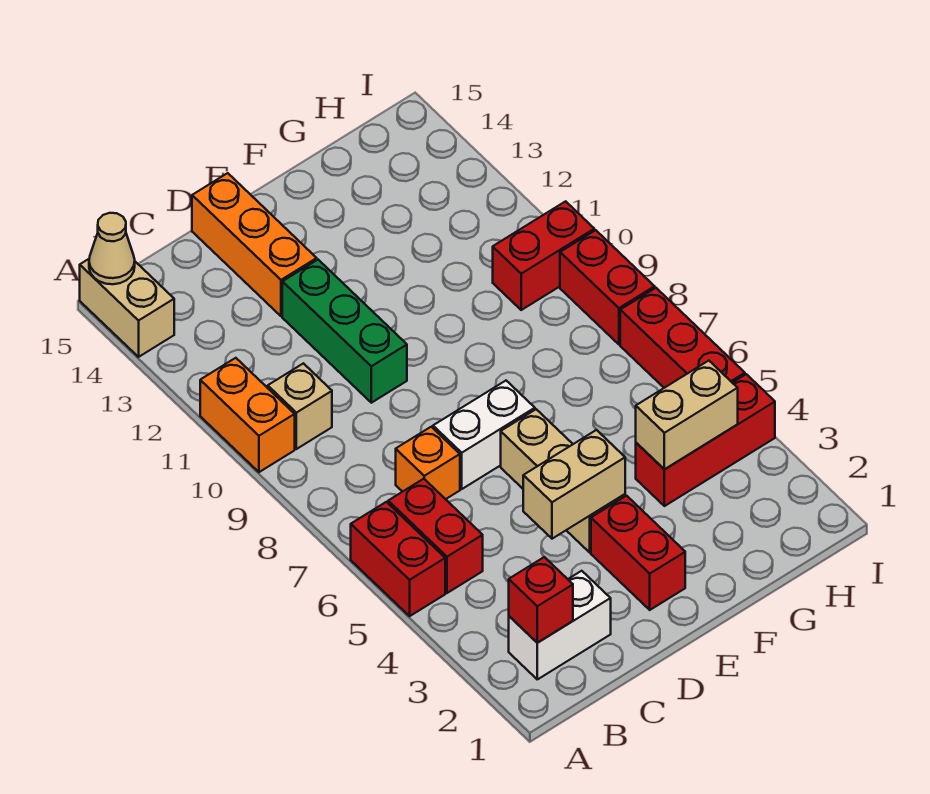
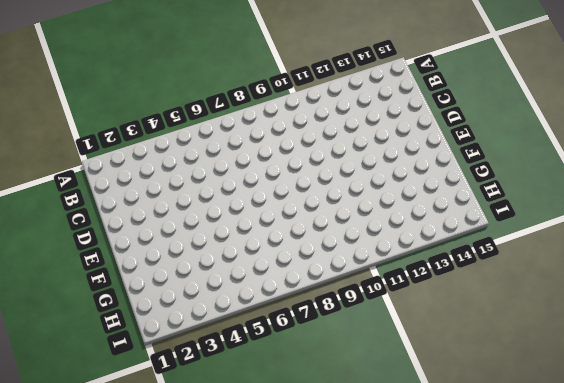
none -> red 1x2 brick [351,502,445,616]
none -> orange 1x2 brick [200,358,295,472]
none -> tan 1x2 brick [80,259,174,357]

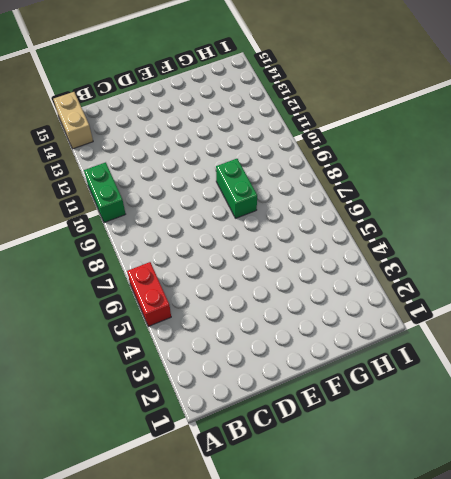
green 1x2 brick [84,162,126,223] -> orange 1x2 brick [200,358,295,472]
green 1x2 brick [216,159,257,218] -> none
none -> white 1x2 brick [509,571,611,679]
none -> red 1x2 brick [388,479,483,593]
none -> tan 1x1 brick [268,363,332,449]

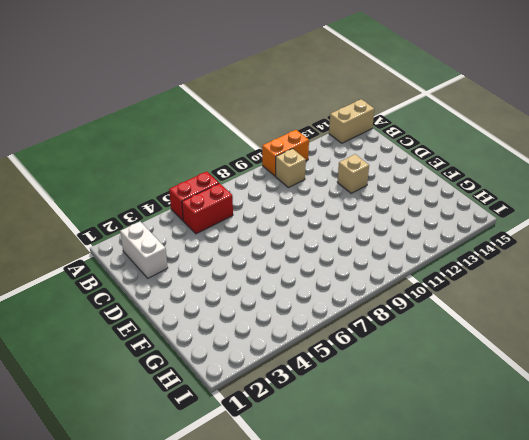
tan 1x1 brick [337,154,369,193] -> green 1x3 brick [282,260,407,403]
none -> orange 1x1 brick [396,427,460,499]
none -> white 1x2 brick [433,381,535,489]
none -> orange 1x3 brick [192,173,317,316]

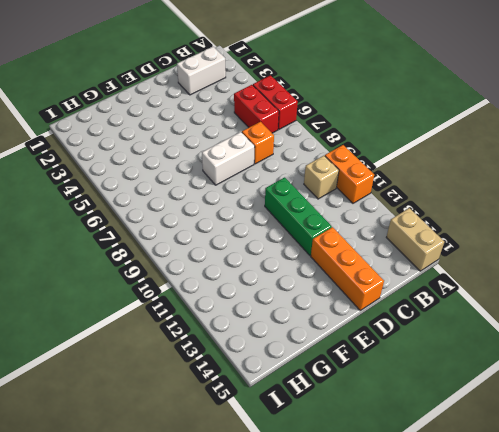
none -> red 1x2 brick [591,496,685,610]
none -> tan 1x3 brick [501,409,625,552]
none -> red 1x3 brick [636,374,775,506]

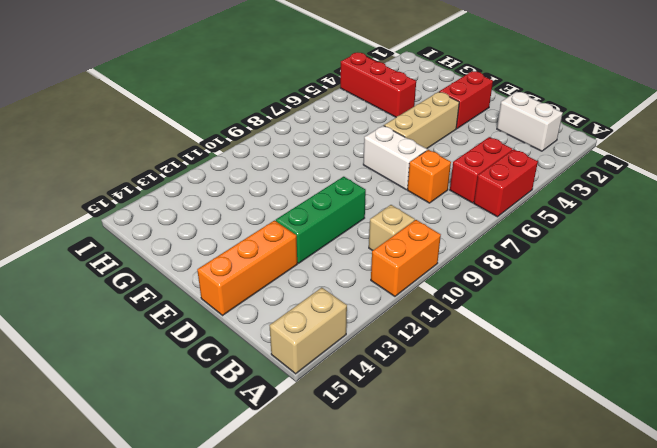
none -> red 1x2 brick [493,201,594,310]
none -> red 1x3 brick [620,288,745,388]
none -> red 1x2 brick [560,230,655,344]

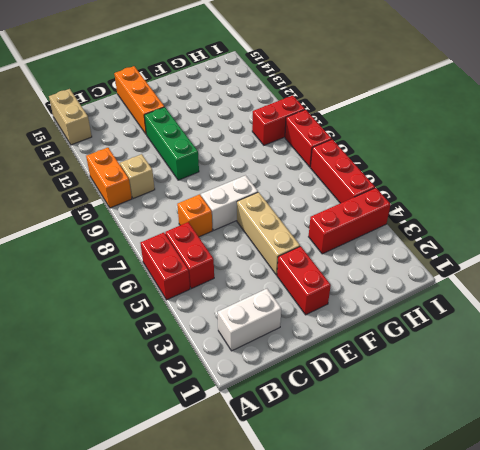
none -> tan 1x1 cone [89,213,135,284]
none -> red 1x1 brick [509,557,573,643]
none -> tan 1x2 brick [523,430,625,539]

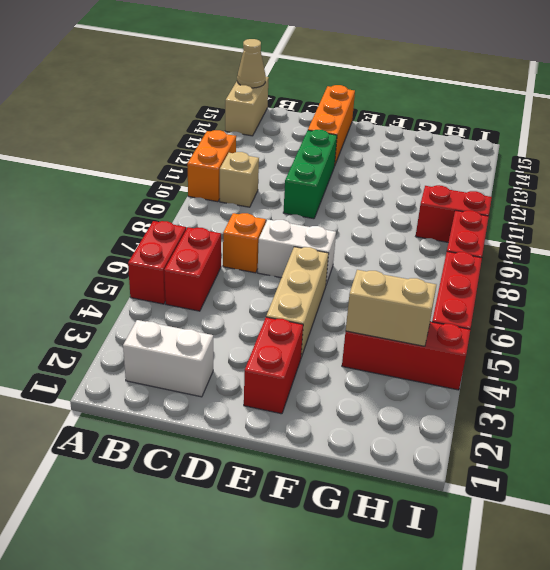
none -> red 1x1 brick [509,557,573,643]
none -> tan 1x2 brick [523,430,625,539]

